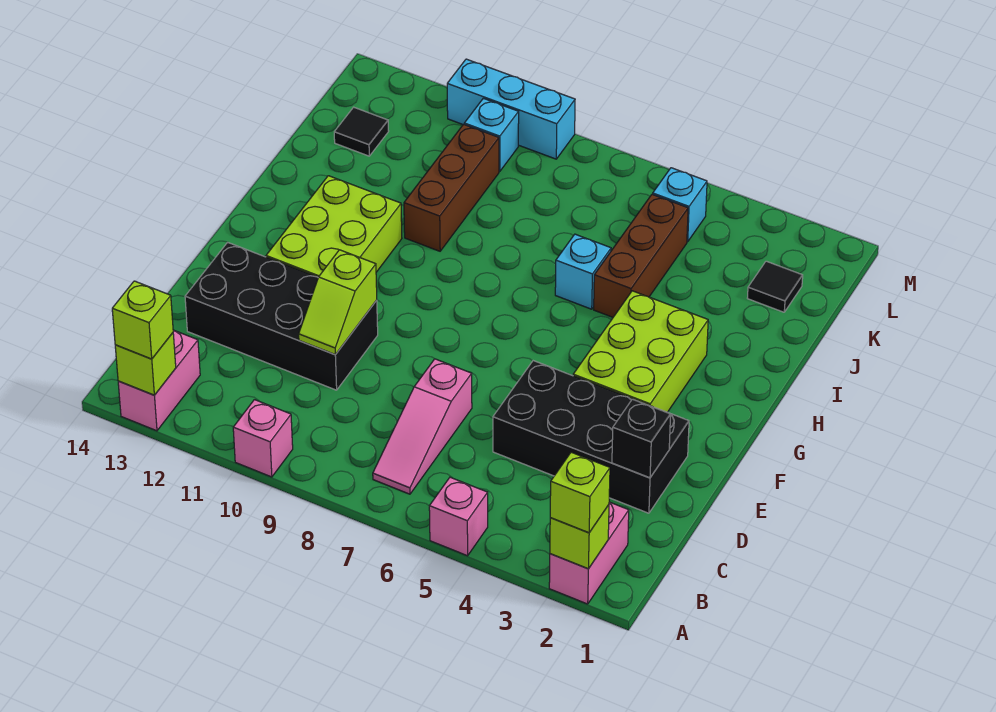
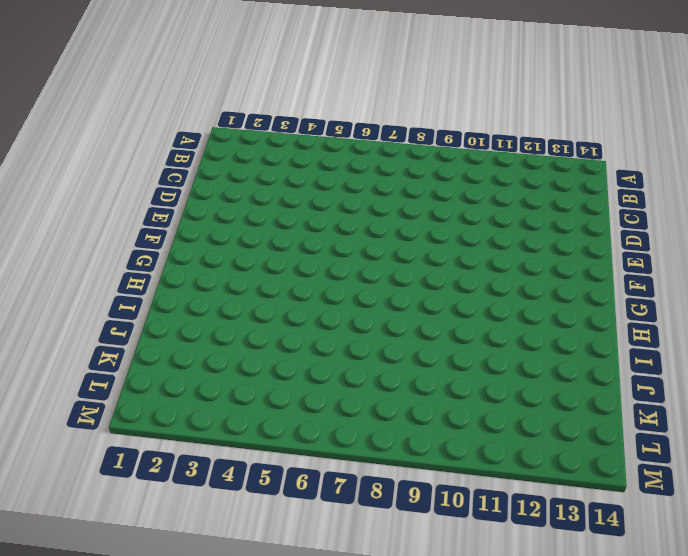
none -> pink 1x2 brick [549,502,629,604]
none -> pink 1x1 brick [429,477,488,556]
none -> pink 1x1 brick [233,400,293,477]

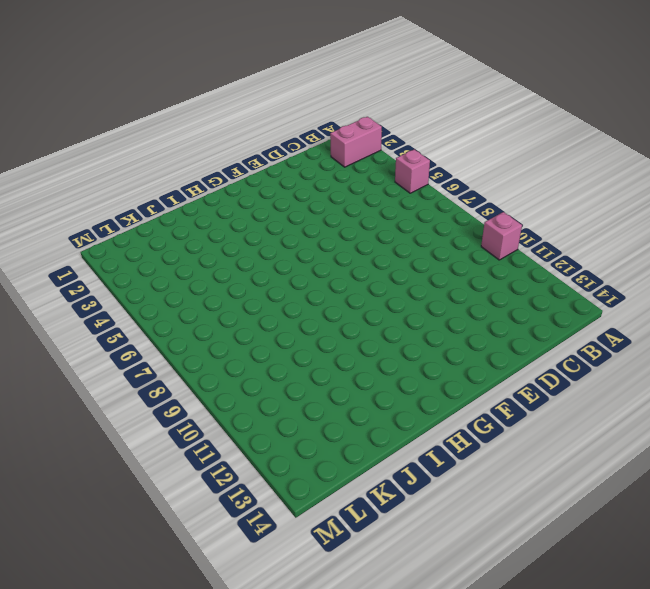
none -> pink 1x2 brick [118,330,200,431]
none -> pink 1x3 slope [373,359,472,494]
none -> black 2x4 brick [493,361,689,513]

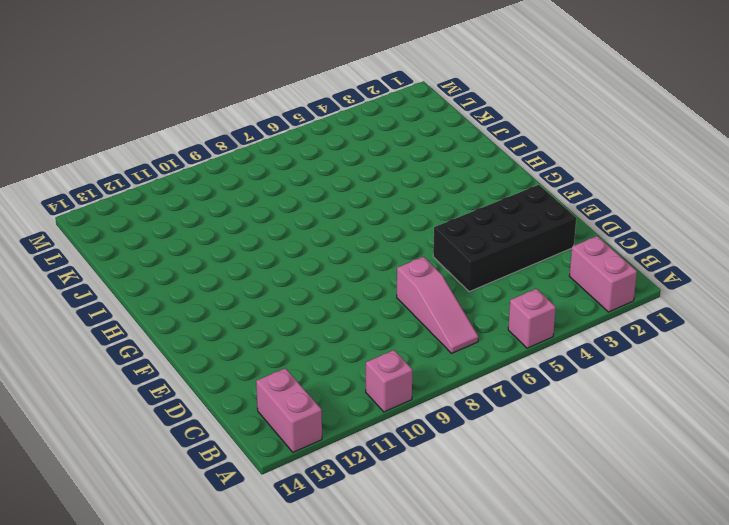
none -> black 2x4 brick [185,242,378,390]
none -> lime 2x3 brick [573,291,708,412]
none -> lime 2x3 brick [266,176,402,277]

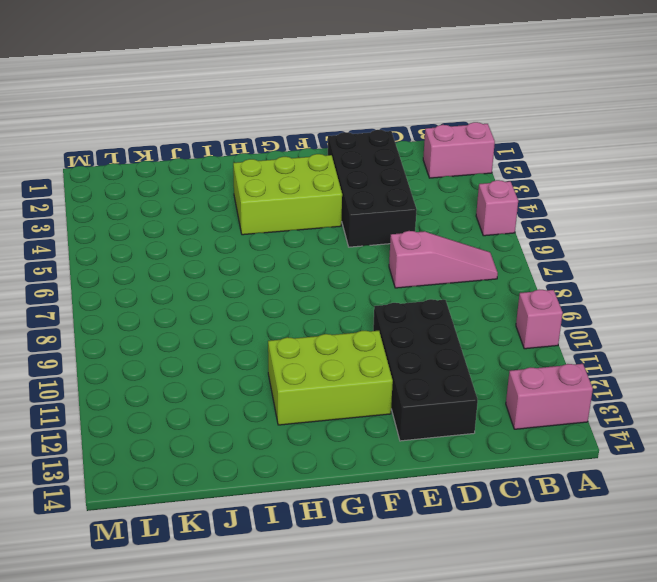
none -> brown 1x3 brick [594,194,688,317]
none -> cyan 1x1 brick [555,234,611,309]
none -> brown 1x3 brick [404,124,499,251]

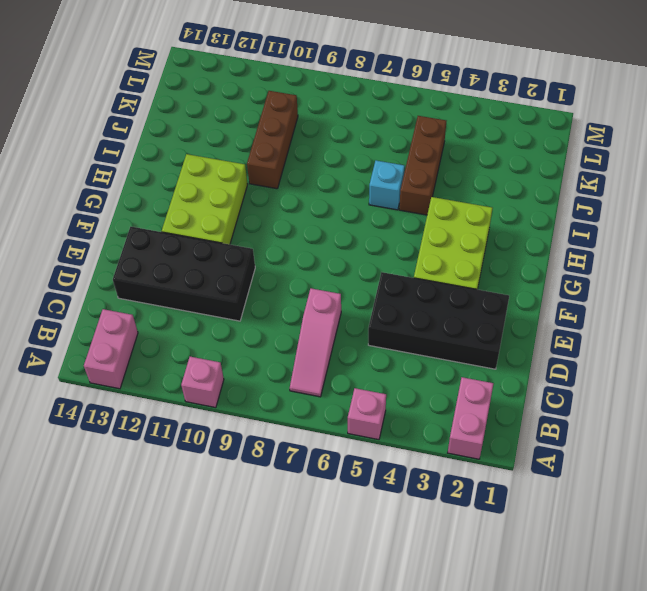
none -> black 1x1 tile [748,261,803,312]
none -> black 1x1 tile [334,107,389,156]
none -> cyan 1x1 brick [653,168,707,242]

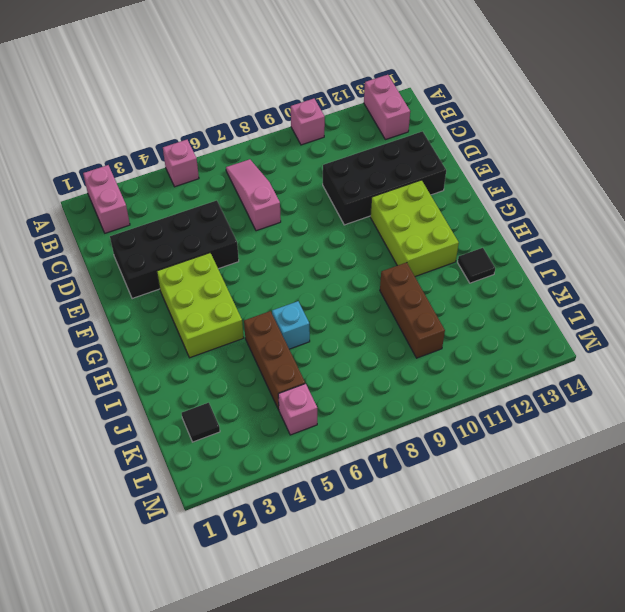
black 1x1 tile [458,248,495,283] -> black 1x1 tile moved to [334,107,389,156]
pink 1x1 brick [278,384,317,435] -> cyan 1x1 brick [653,168,707,242]
none -> cyan 1x1 brick [464,98,519,172]
none -> cyan 1x3 brick [447,59,575,159]
none -> lime 1x1 brick [550,505,609,569]

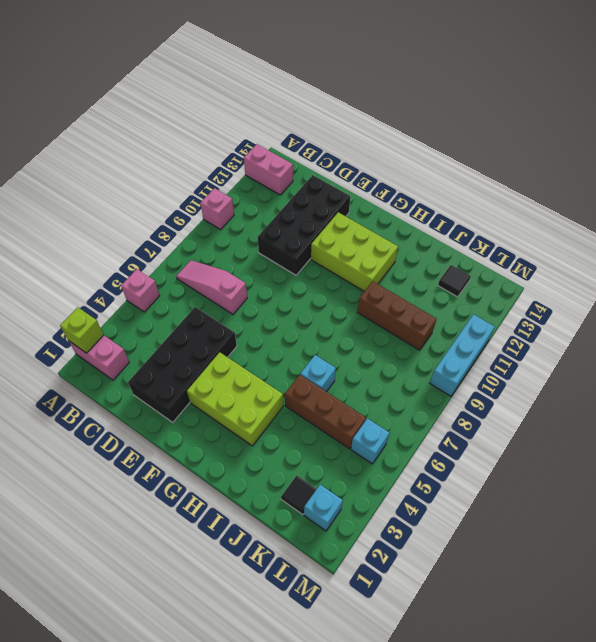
cyan 1x1 brick [304,485,343,531] -> cyan 1x1 brick moved to [464,98,519,172]
none -> lime 1x1 brick [115,333,176,395]
none -> black 1x1 brick [612,399,671,478]
none -> lime 1x2 slope [299,250,377,355]

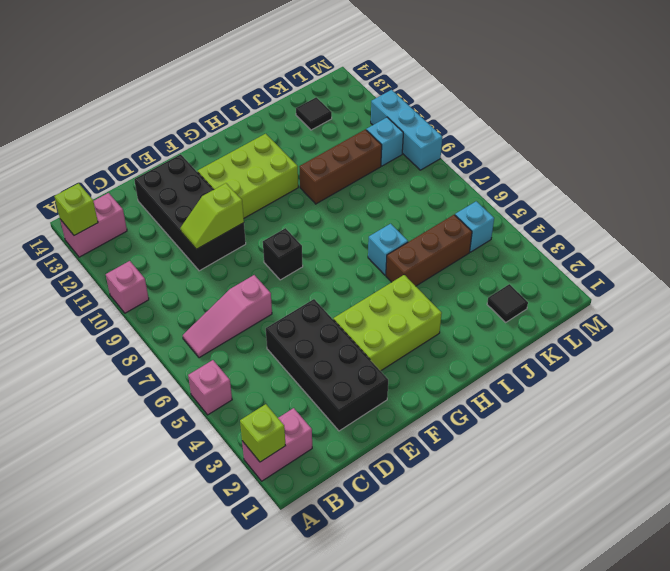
black 1x1 brick [263,228,303,280] -> black 1x1 brick moved to [612,399,671,478]
none -> lime 1x1 brick [550,452,610,533]
none -> lime 1x1 brick [112,281,173,359]

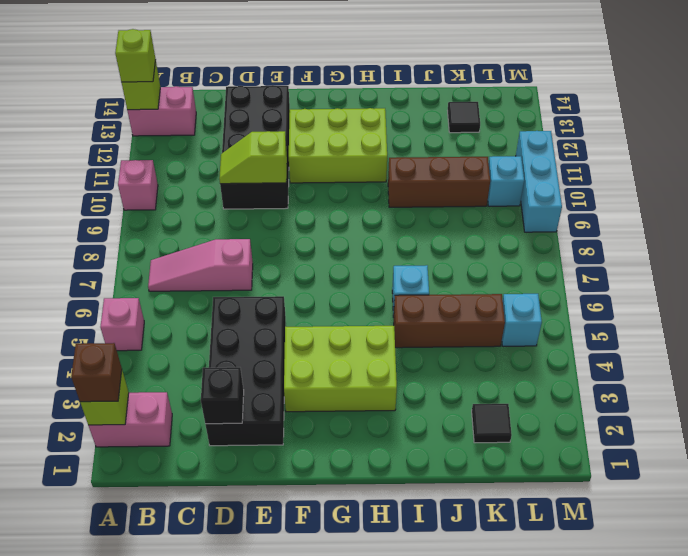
brown 1x1 brick [71,343,122,402] -> lime 1x1 brick [550,452,610,533]

